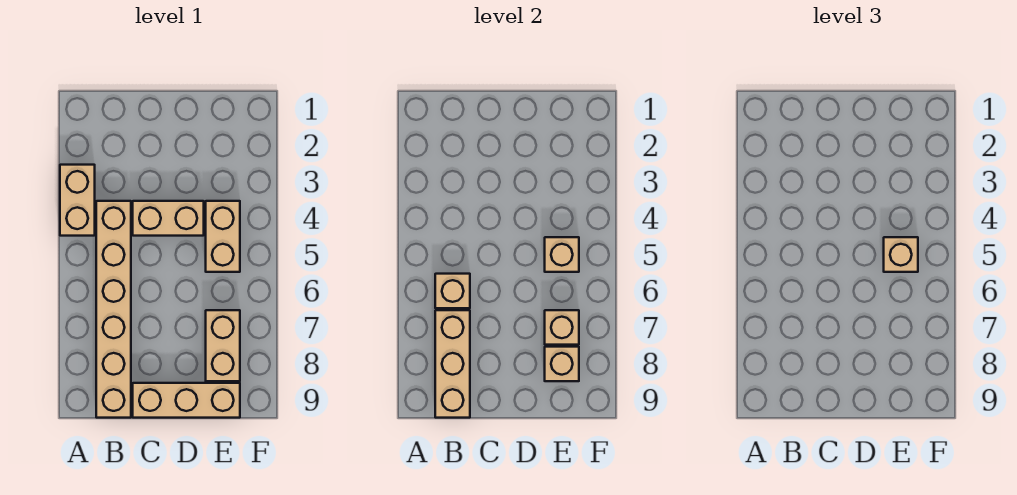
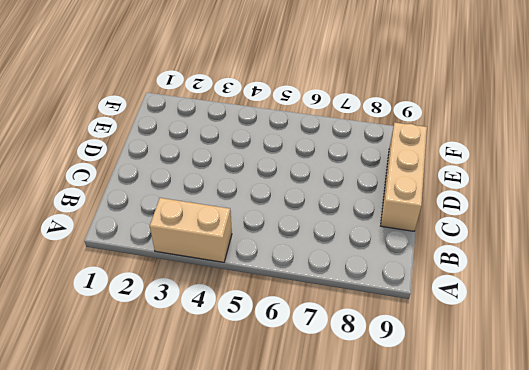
none -> tan 1x6 brick [96,201,131,418]
none -> tan 1x2 brick [133,201,204,236]
none -> tan 1x2 brick [206,201,240,272]

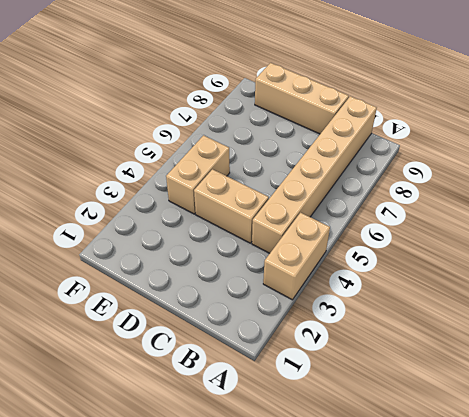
none -> tan 1x2 brick [206,310,240,381]
none -> tan 1x1 brick [435,274,470,308]
none -> tan 1x3 brick [435,310,470,418]

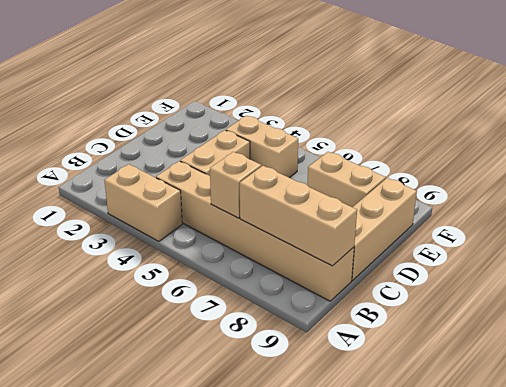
none -> tan 1x1 brick [545,237,579,272]
none -> tan 1x1 brick [545,310,579,345]
none -> tan 1x1 brick [545,347,579,381]

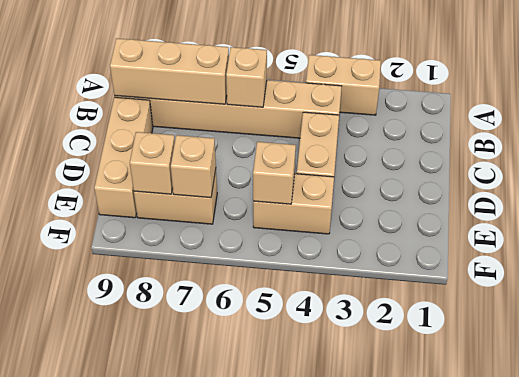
none -> tan 1x1 brick [884,237,918,272]

